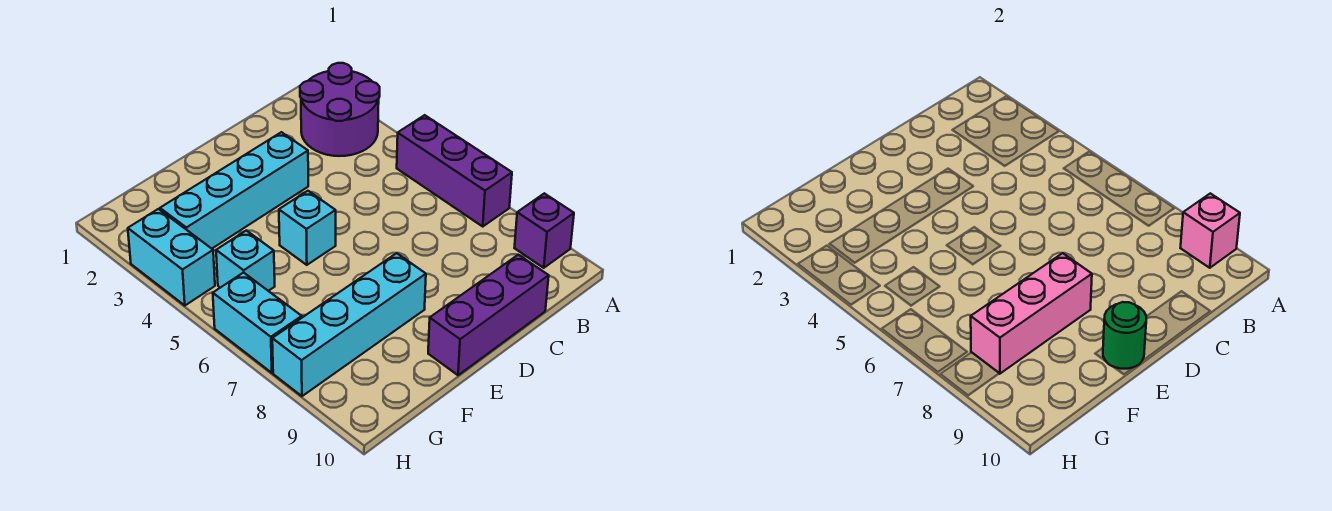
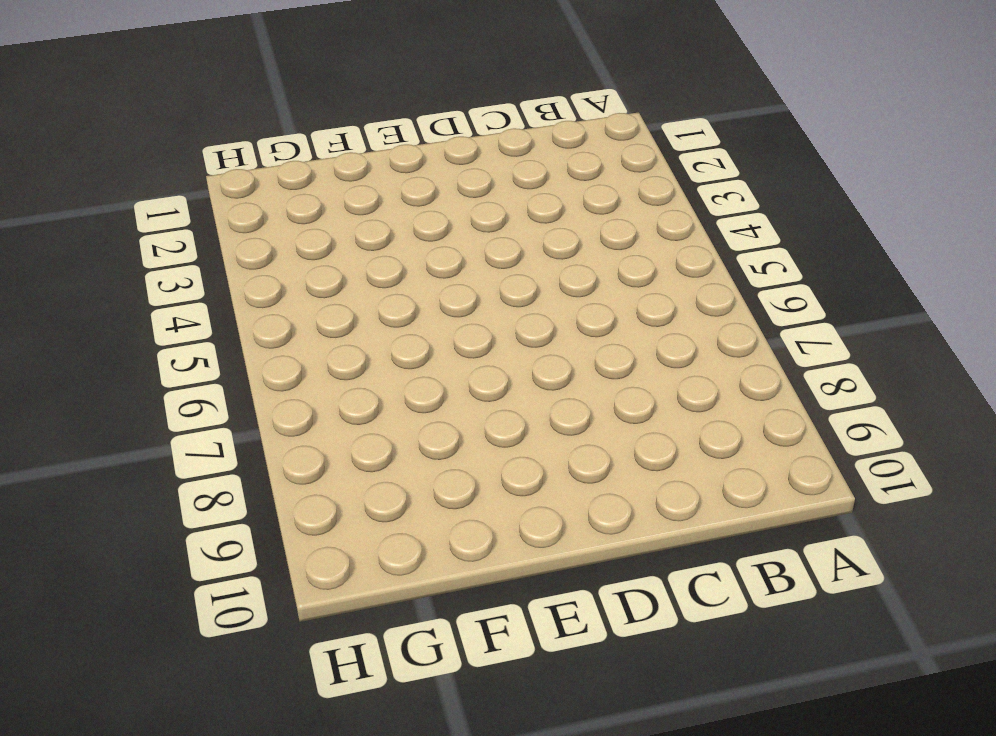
none -> purple 2x2 round brick [300,63,380,156]
none -> purple 1x3 brick [397,115,512,226]
none -> purple 1x1 brick [515,193,574,268]

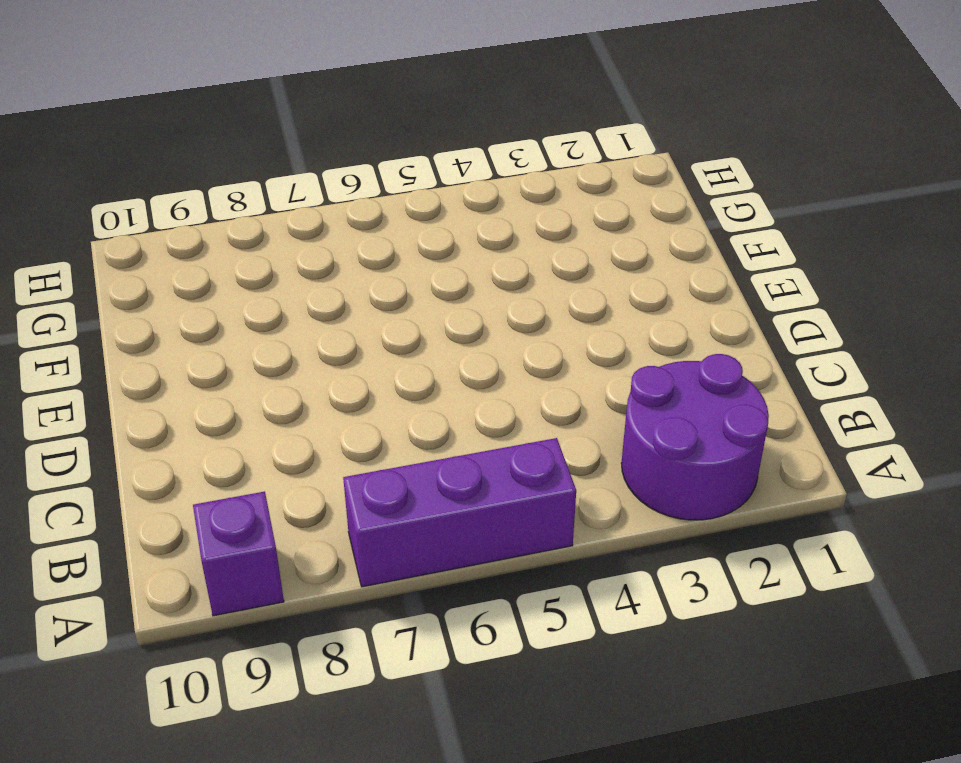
none -> purple 1x3 brick [428,255,549,375]
none -> cyan 1x4 brick [160,132,308,249]
none -> cyan 1x1 brick [279,191,336,265]

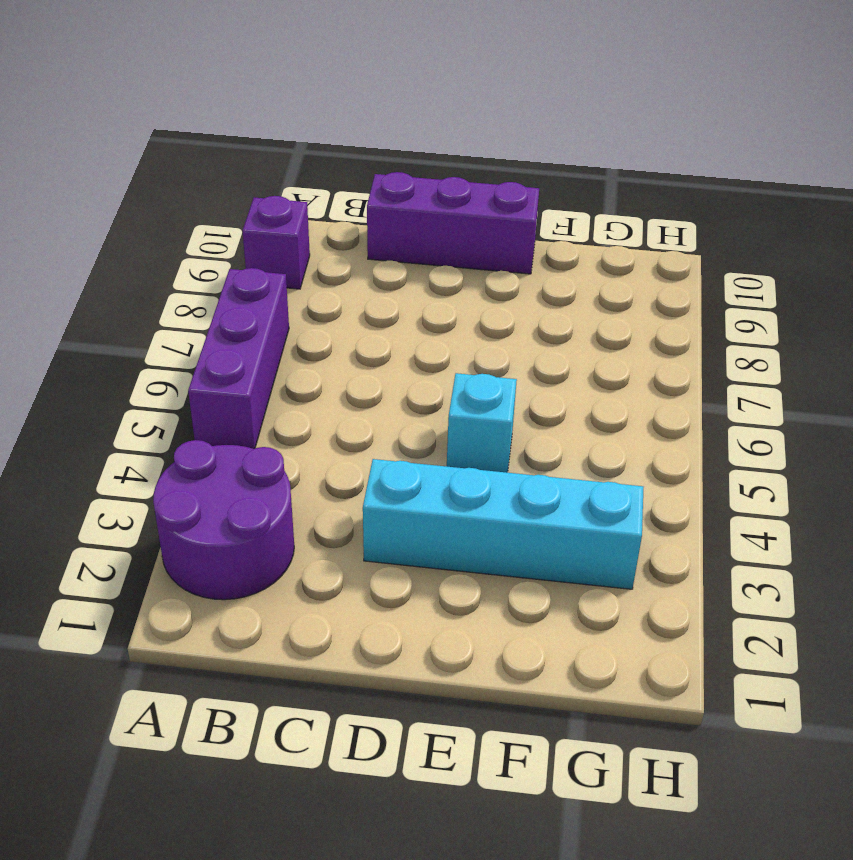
none -> cyan 1x4 brick [272,253,426,396]
none -> cyan 1x1 brick [216,230,275,291]
none -> cyan 1x2 brick [128,209,215,306]

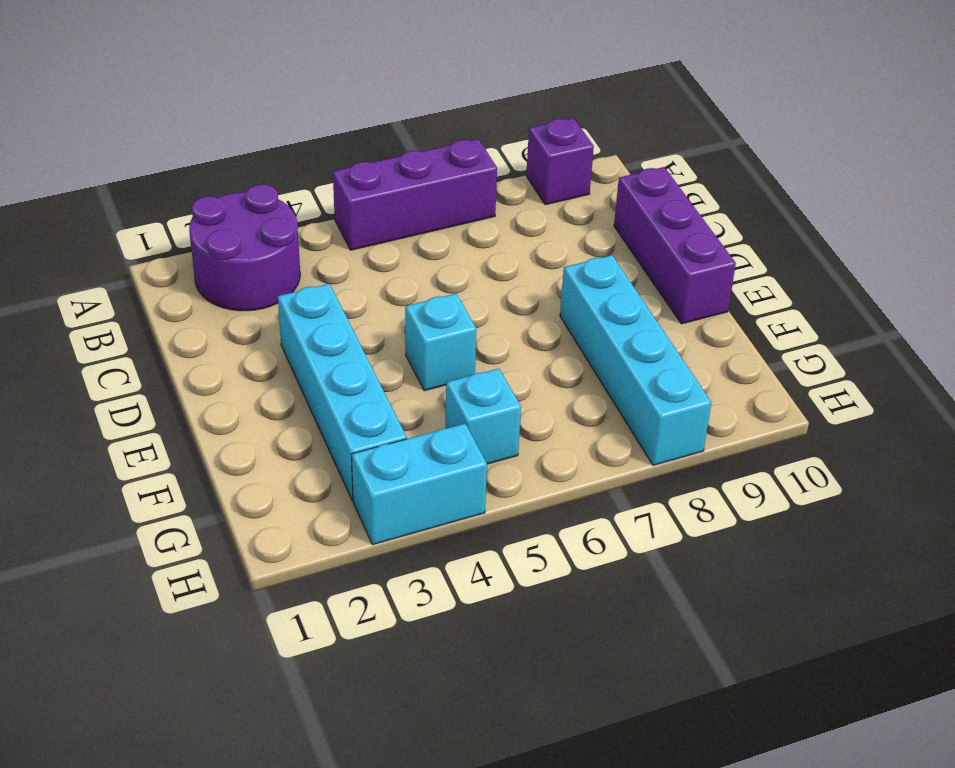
none -> cyan 1x2 brick [213,272,302,373]
none -> pink 1x1 brick [1181,193,1240,268]
none -> pink 1x3 brick [971,253,1092,374]

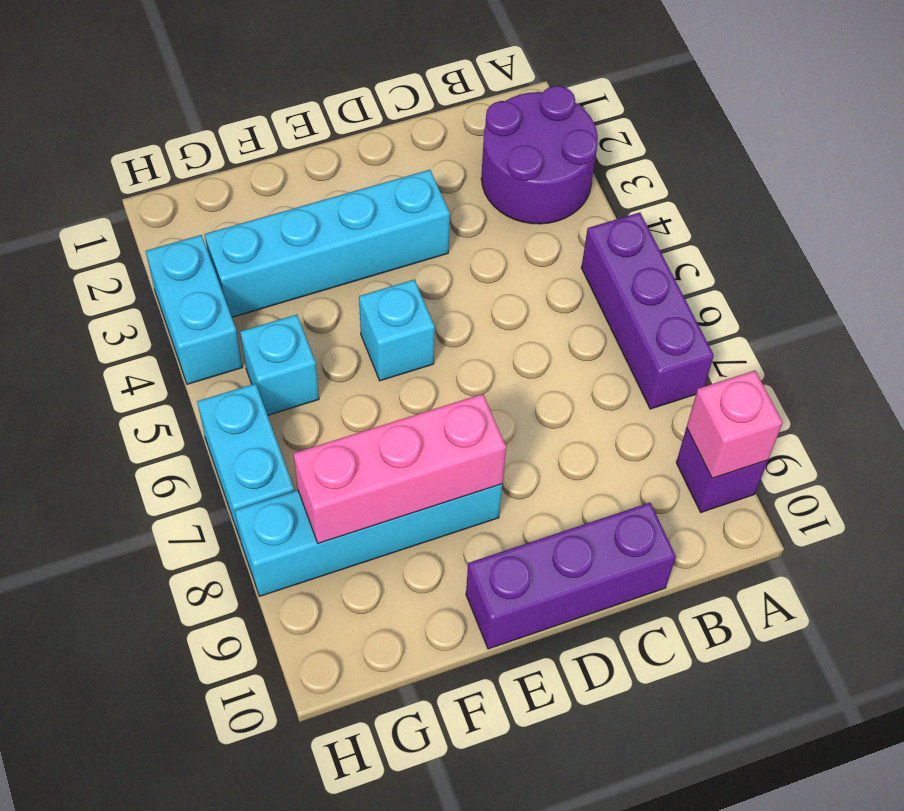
none -> green 1x1 round brick [1103,302,1146,369]

